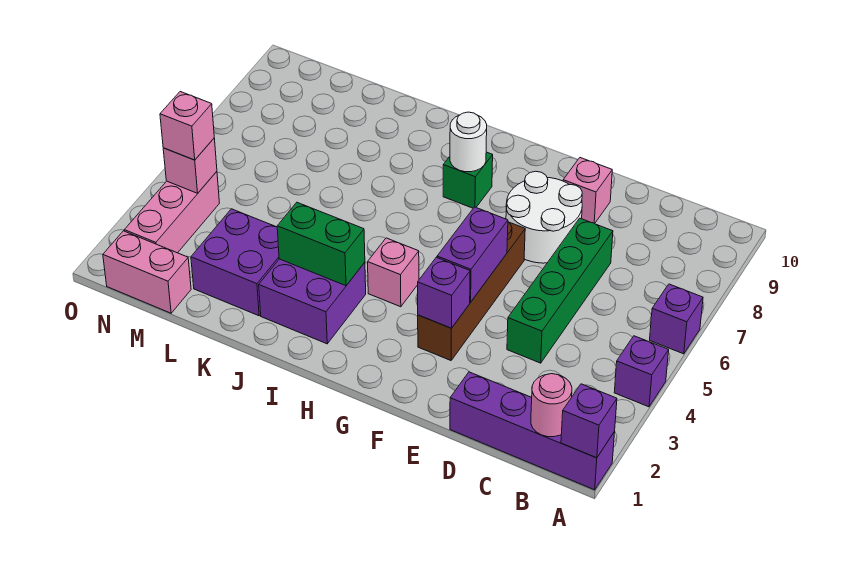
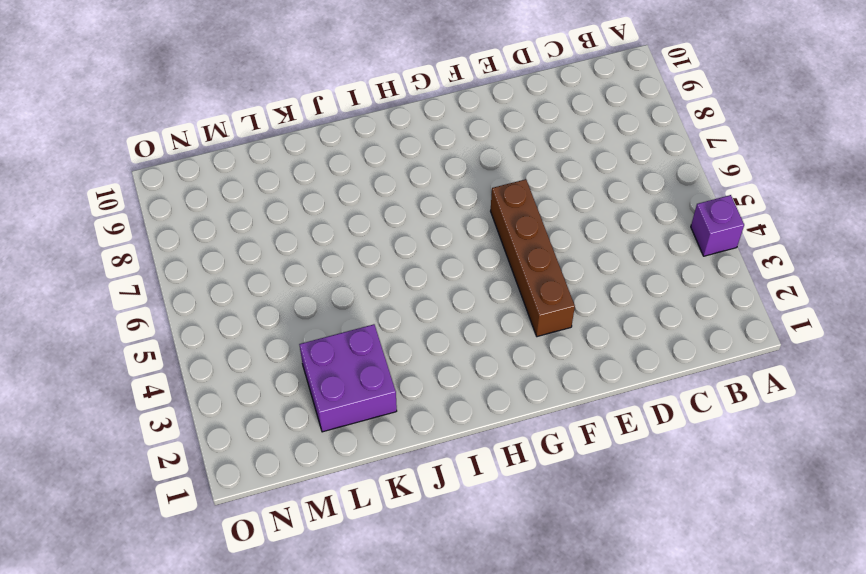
none -> purple 1x4 brick [450,372,615,490]
none -> purple 1x1 brick [650,284,703,354]
none -> green 1x4 brick [507,218,613,363]

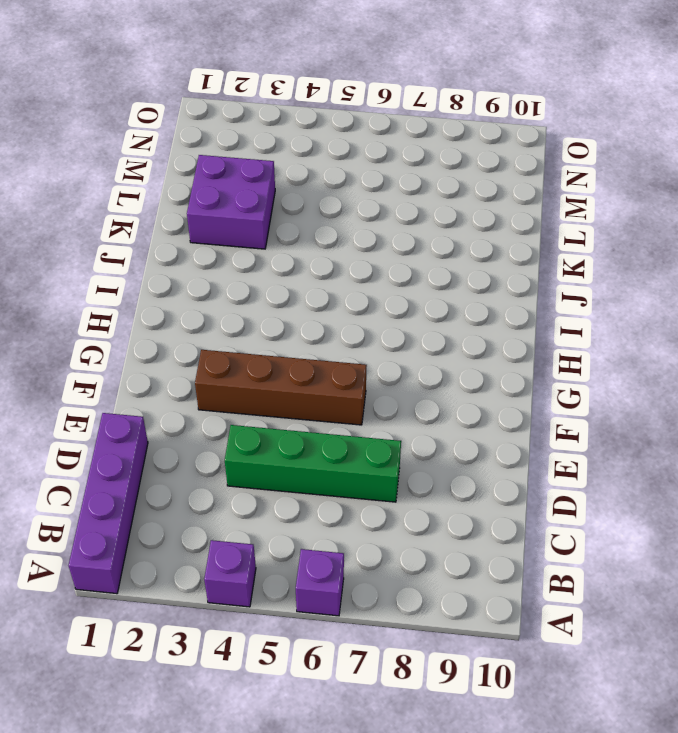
none -> white 2x2 round brick [506,171,582,263]
none -> pink 1x1 brick [563,158,612,224]
none -> pink 1x1 brick [368,238,419,307]

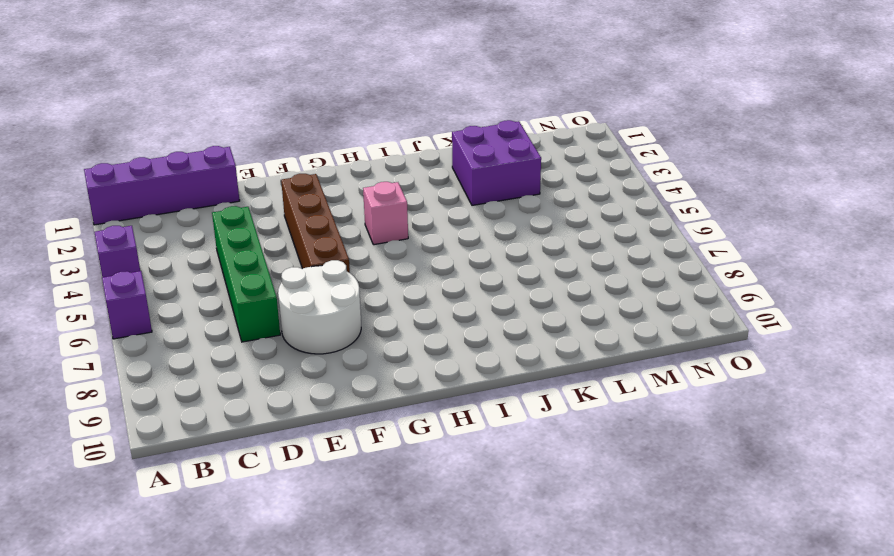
none -> pink 1x1 brick [563,158,612,224]
none -> green 1x1 brick [443,152,493,208]
none -> purple 2x2 brick [259,259,366,344]

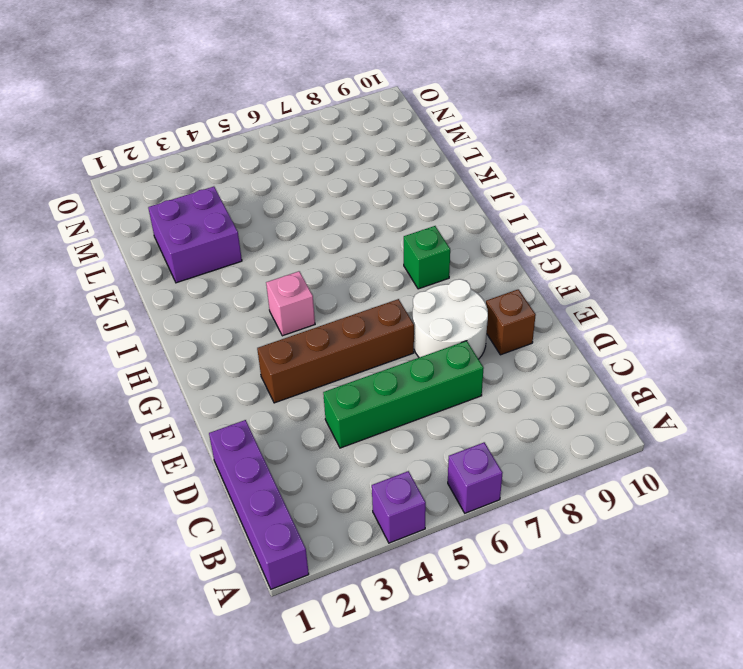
brown 1x1 brick [486,289,536,355] -> pink 1x1 brick [563,158,612,224]
none -> purple 2x2 brick [259,259,366,344]
none -> pink 1x2 brick [103,231,191,313]
none -> pink 1x3 brick [124,172,219,253]

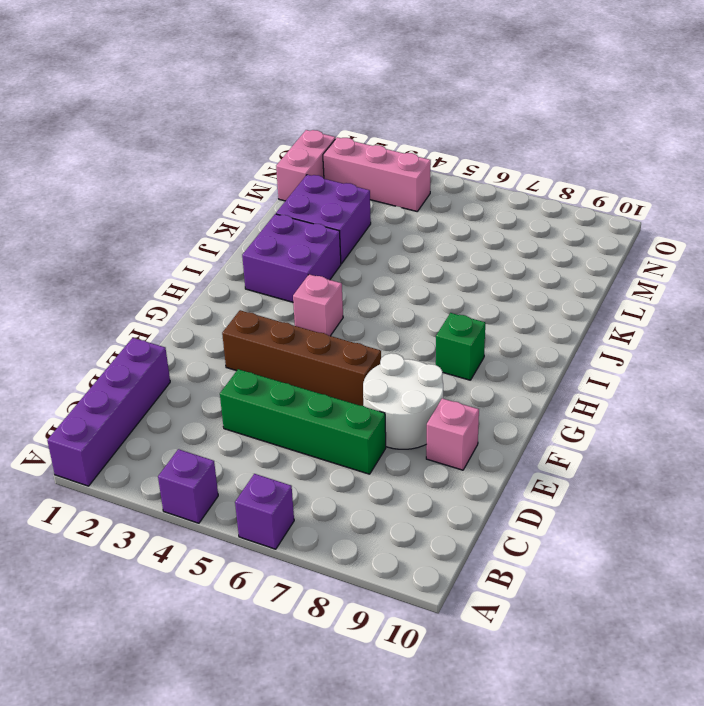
none -> purple 1x1 brick [561,384,617,458]
none -> pink 1x1 round brick [531,374,572,437]
none -> purple 1x1 brick [418,257,470,328]

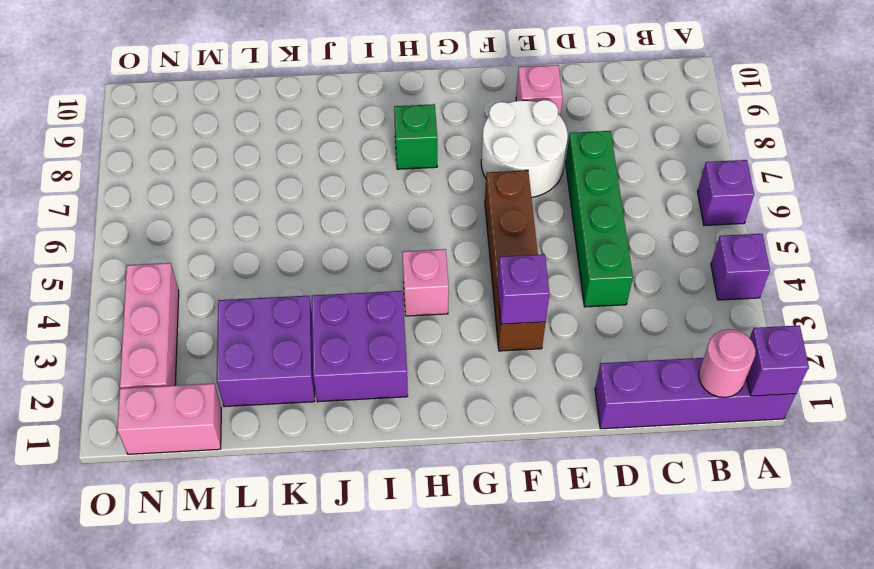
none -> purple 1x2 brick [437,207,508,302]
none -> white 1x1 round brick [450,112,487,172]
none -> green 1x2 brick [277,203,365,286]

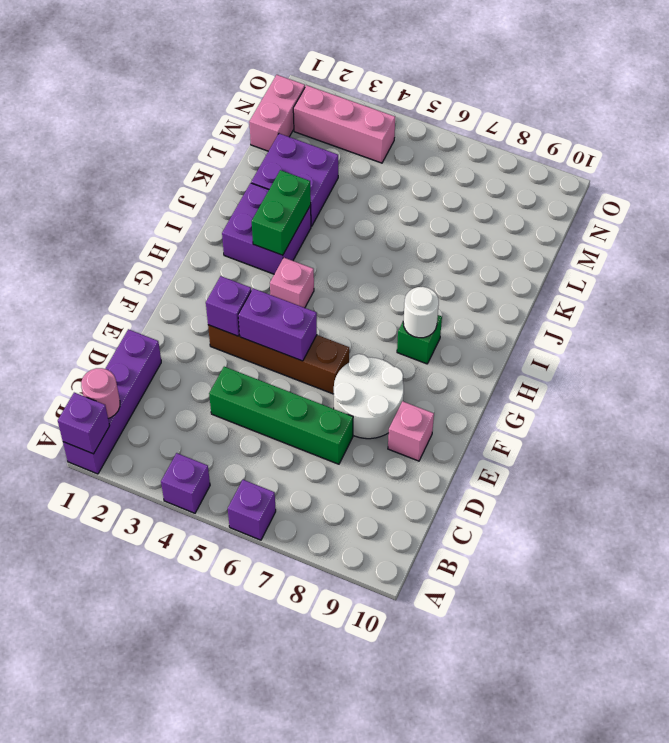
none -> pink 1x1 brick [163,138,217,193]
none -> pink 1x1 brick [160,92,214,160]

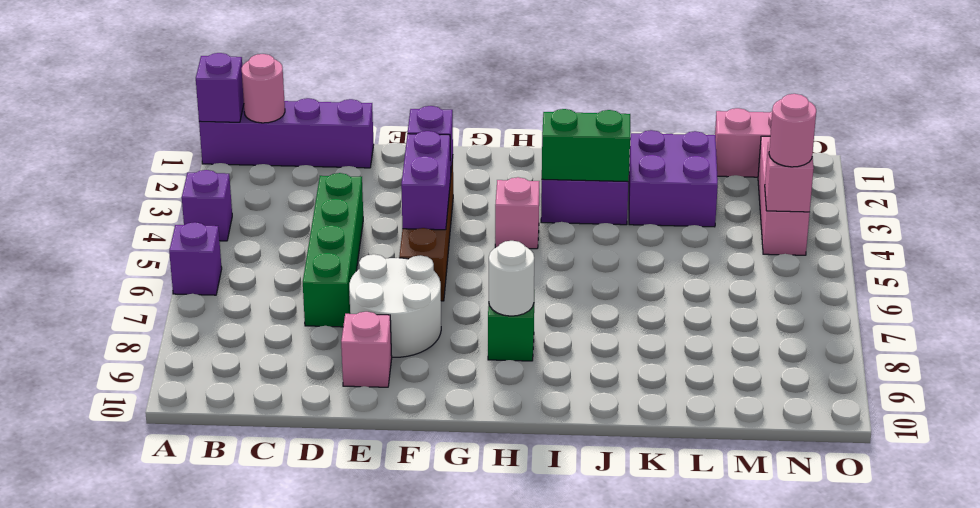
pink 1x1 round brick [769,94,816,167] -> pink 1x1 brick [160,92,214,160]

